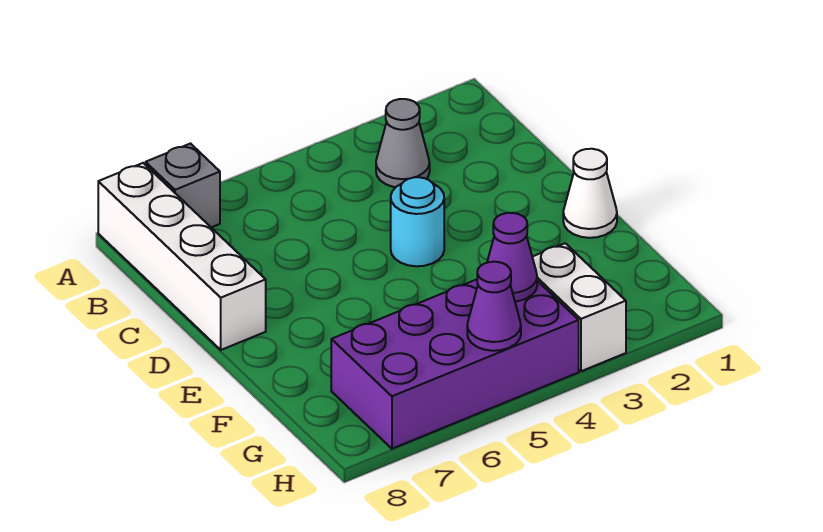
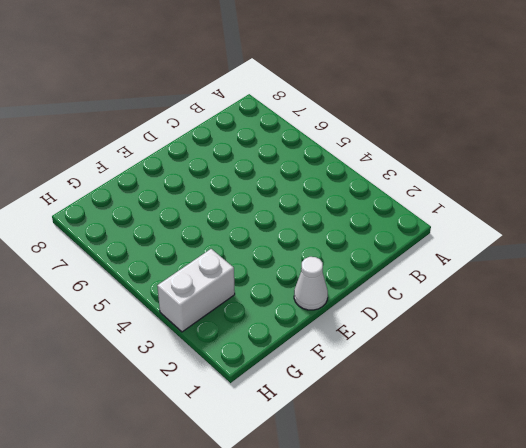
none -> grey 1x1 brick [146,144,220,227]
none -> white 1x4 brick [98,163,266,350]

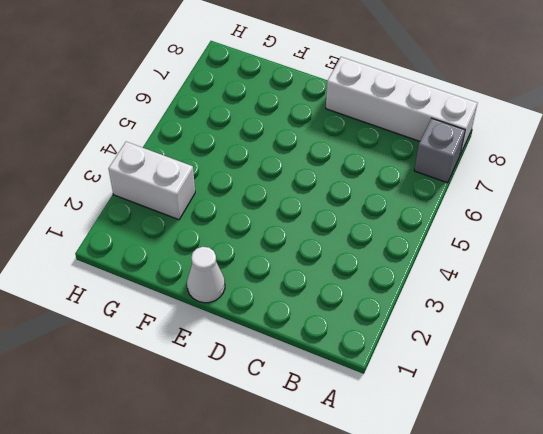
none -> grey 1x1 cone [376,99,430,187]
none -> cyan 1x1 round brick [391,177,444,266]

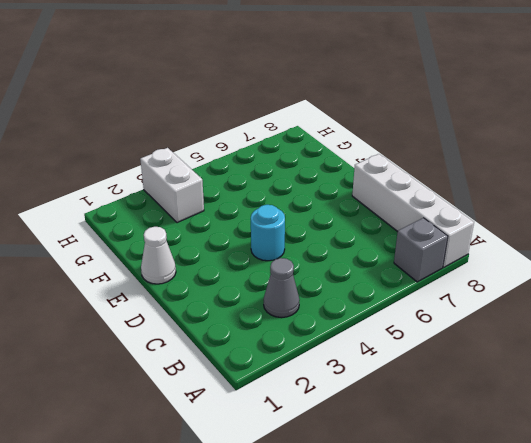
none -> purple 2x4 brick [331,279,579,449]
none -> purple 1x1 cone [487,213,537,301]

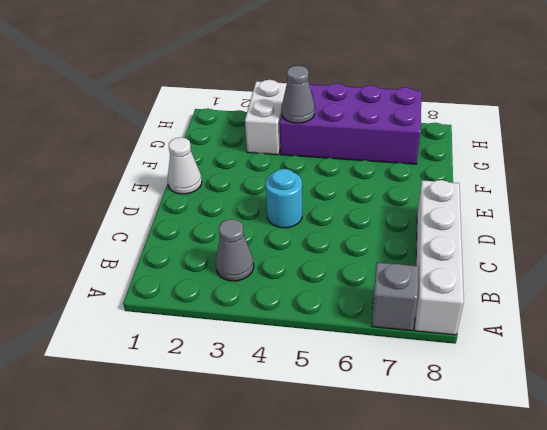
grey 1x1 cone [282,66,315,123] -> purple 1x1 cone [487,213,537,301]
none -> purple 1x1 cone [467,262,521,351]

